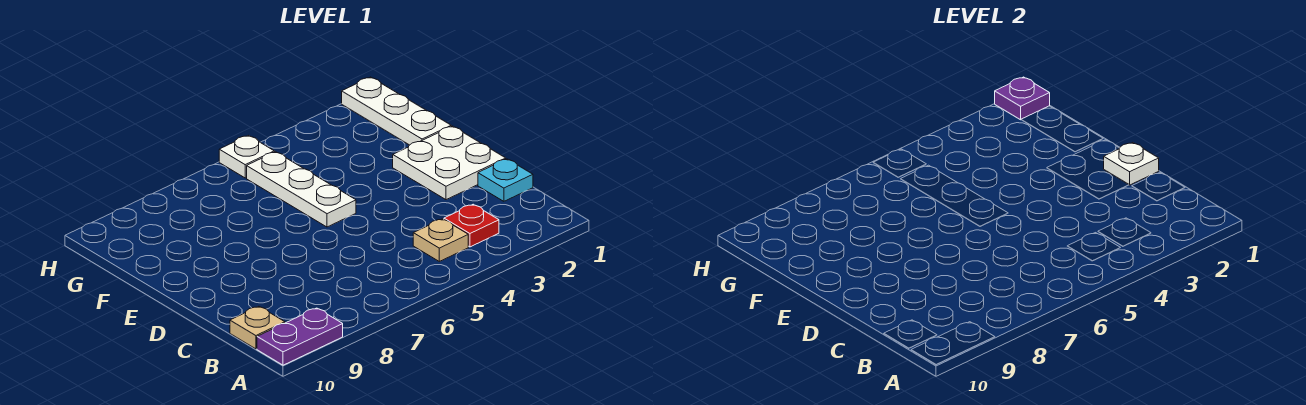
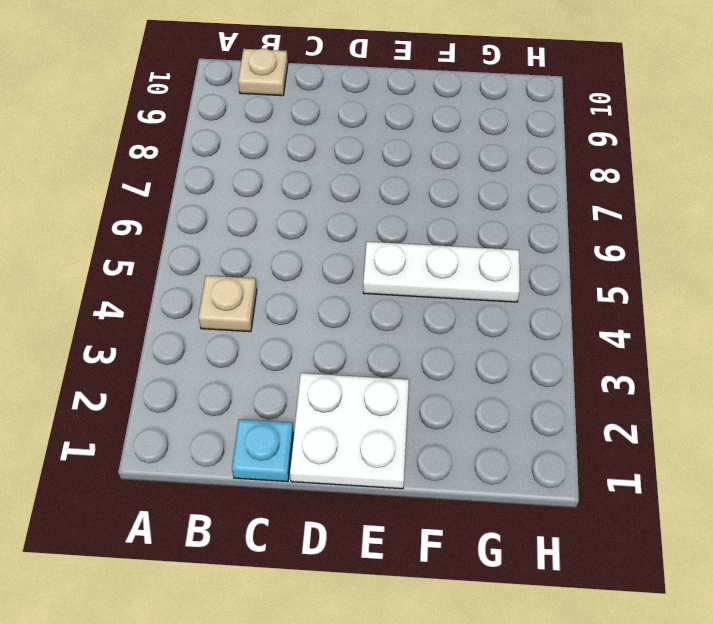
none -> purple 1x2 plate [257,308,343,365]
none -> red 1x1 plate [444,204,499,247]

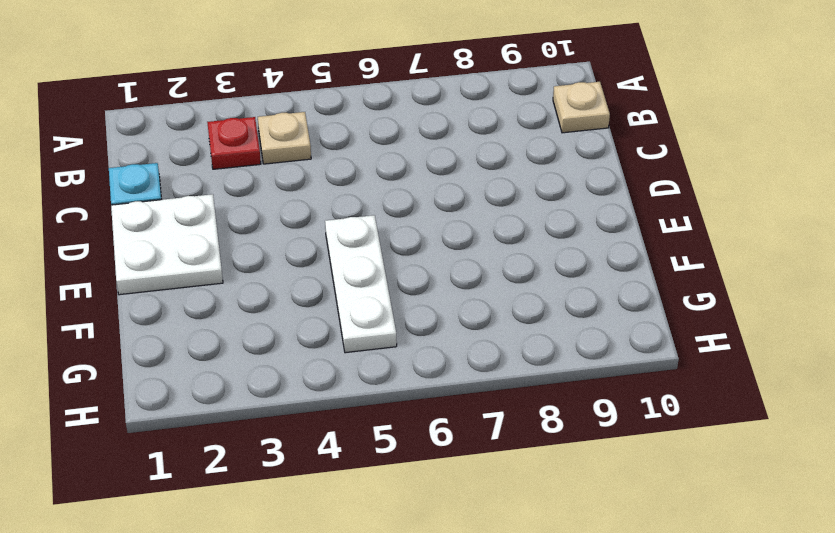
none -> purple 1x2 plate [257,308,343,365]
none -> white 1x3 plate [342,77,451,145]

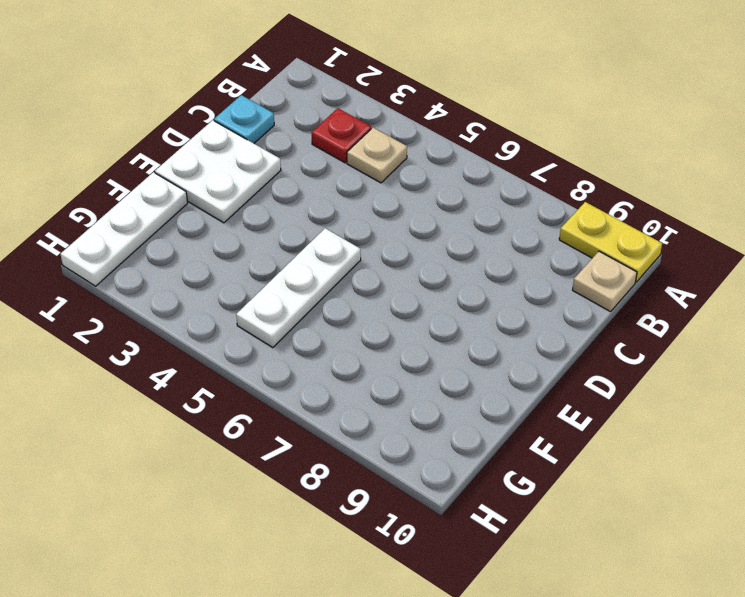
yellow 1x2 plate [559,202,662,282] -> purple 1x2 plate [257,308,343,365]
none -> white 1x1 plate [219,135,274,178]
none -> white 1x1 plate [1104,143,1159,185]

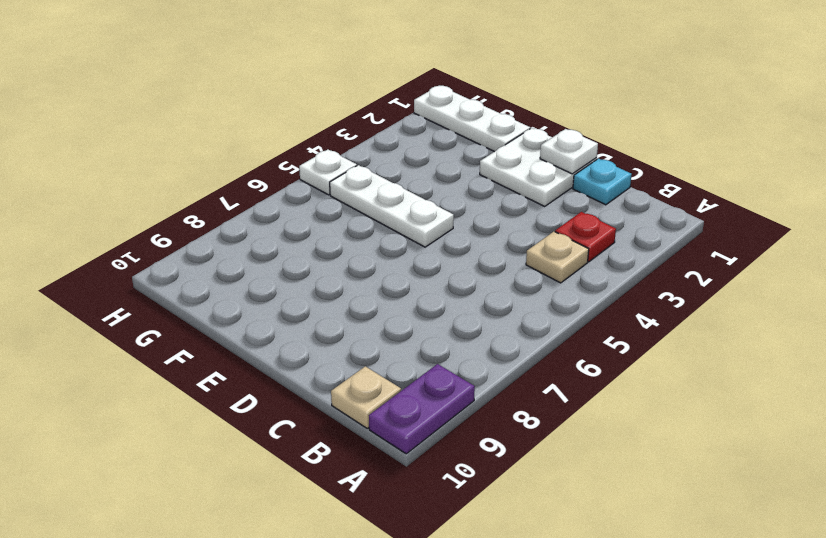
none -> purple 1x1 plate [995,77,1050,120]

